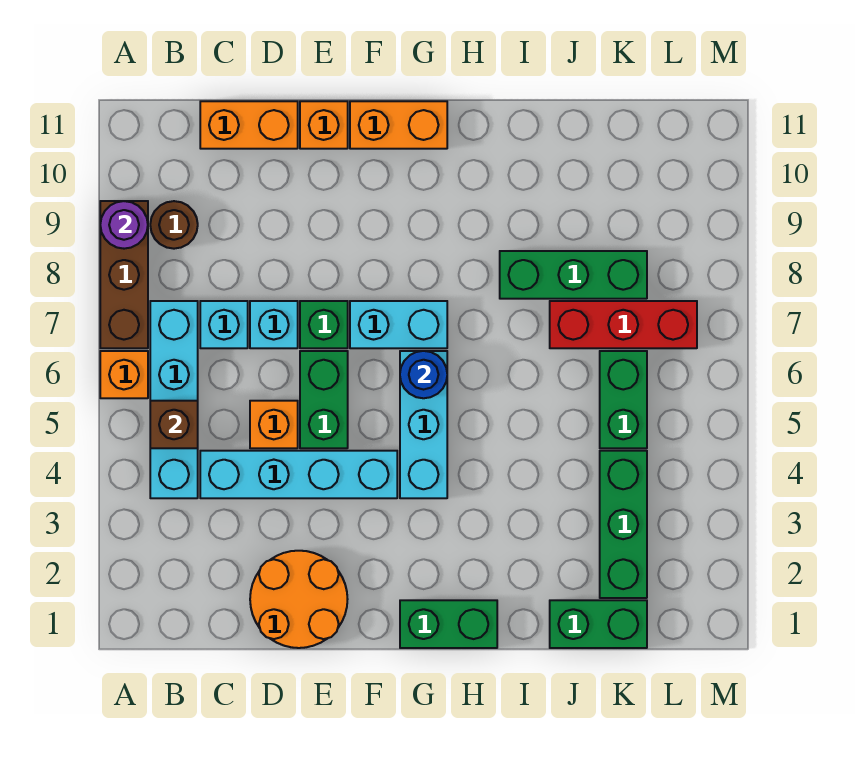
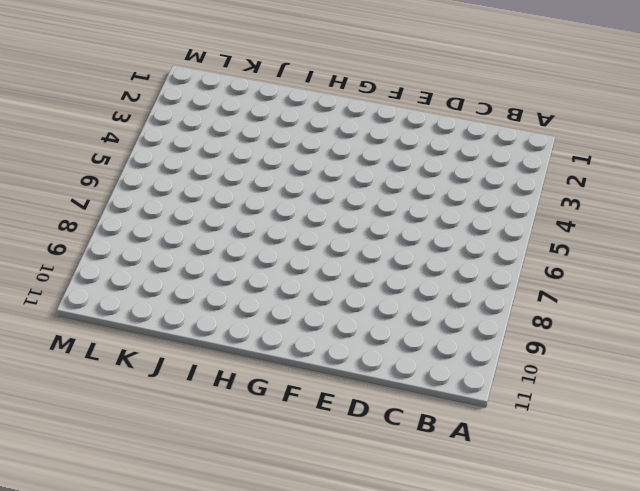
none -> orange 1x1 brick [100,351,148,398]
none -> brown 1x3 brick [100,201,148,348]
none -> cyan 1x4 brick [150,301,198,498]

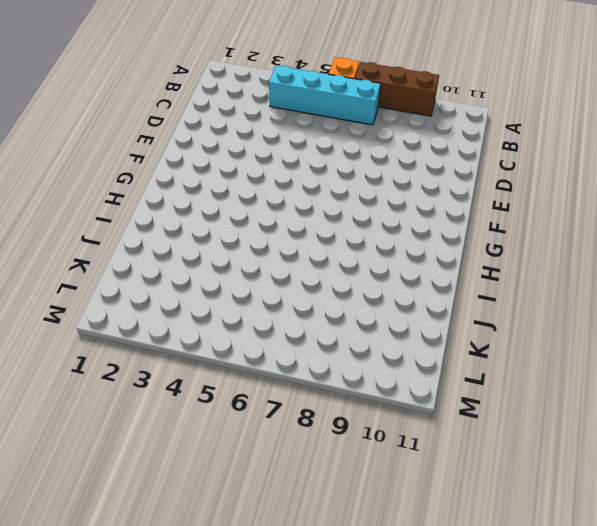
none -> brown 1x1 round brick [150,201,198,249]
none -> cyan 1x4 brick [200,451,397,498]
none -> cyan 1x1 brick [200,301,248,348]

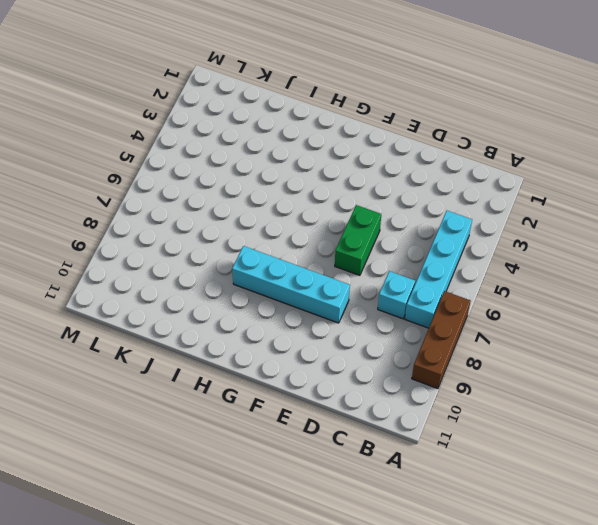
cyan 1x4 brick [232,246,350,323] -> cyan 1x4 brick moved to [200,451,397,498]
none -> orange 1x1 brick [100,351,148,398]
none -> brown 1x1 round brick [150,201,198,249]
none -> orange 1x2 brick [200,101,298,149]

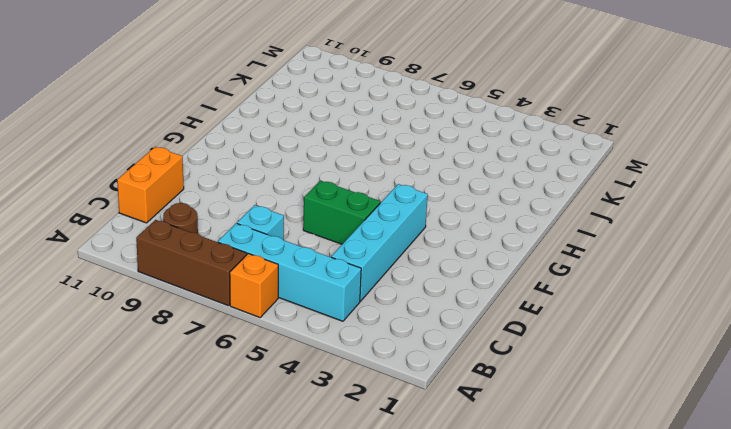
none -> orange 2x2 round brick [250,551,348,648]
none -> orange 1x1 brick [250,401,298,448]
none -> cyan 1x1 brick [250,301,298,348]

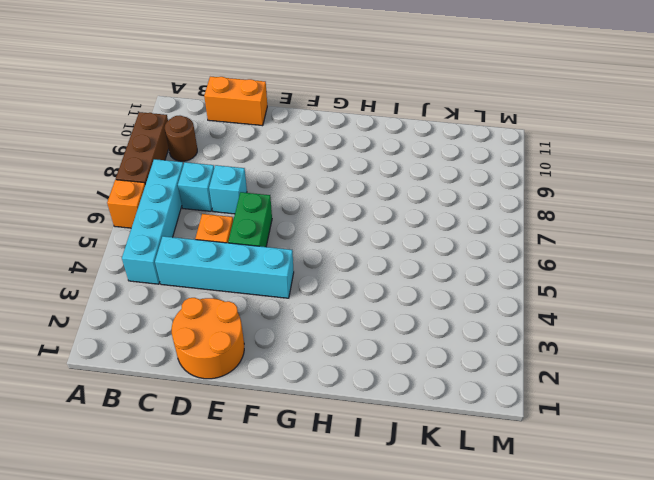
none -> green 1x1 brick [300,301,348,348]
none -> orange 1x1 brick [300,101,348,149]
none -> cyan 1x2 brick [350,301,447,348]

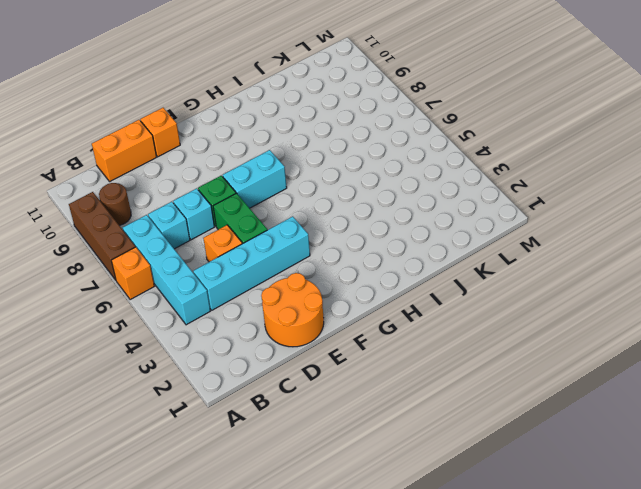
none -> orange 1x2 brick [350,101,447,149]
none -> green 1x2 brick [400,600,497,648]
none -> cyan 1x3 brick [400,351,447,498]

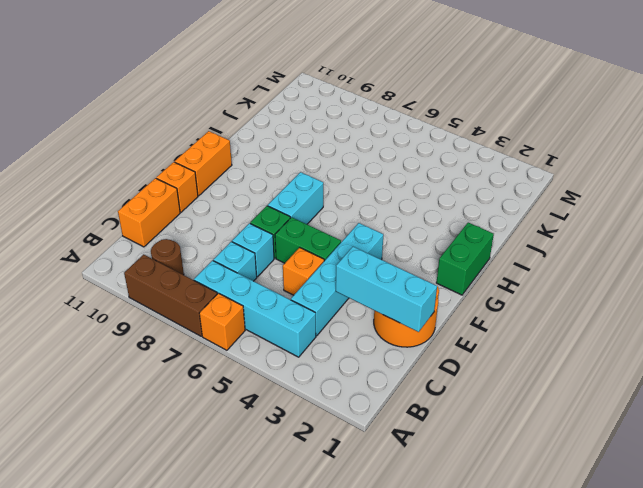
cyan 1x3 brick [336,247,437,332] -> cyan 1x3 brick moved to [400,351,447,498]
none -> green 1x3 brick [500,251,647,299]
none -> green 1x2 brick [550,600,647,648]
none -> red 1x3 brick [550,301,697,348]

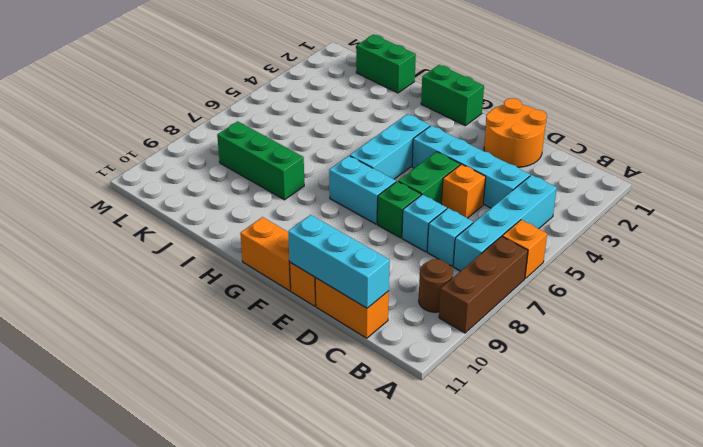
cyan 1x3 brick [288,215,390,308] -> none
none -> red 1x3 brick [550,301,697,348]
none -> green 1x3 brick [600,451,647,598]
none -> green 1x2 brick [600,351,647,448]

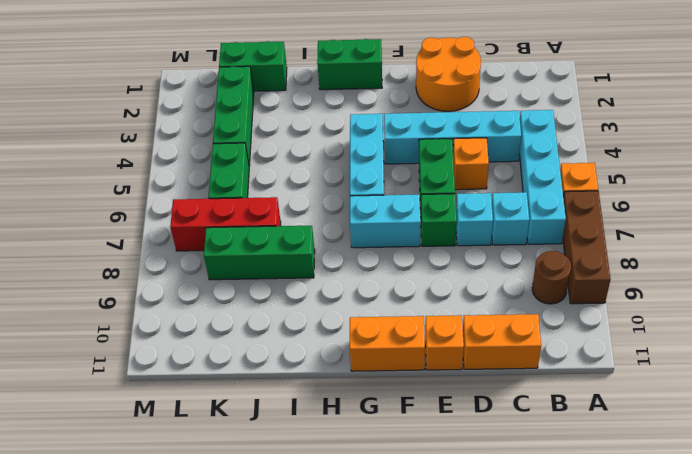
none -> purple 1x1 round brick [100,201,148,249]
none -> brown 1x1 brick [150,401,198,448]
none -> blue 1x1 round brick [400,351,447,398]

